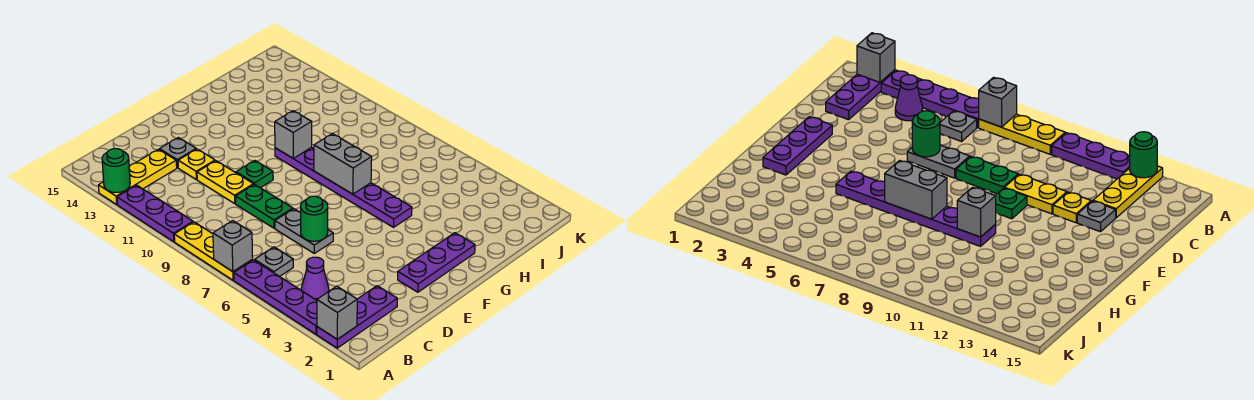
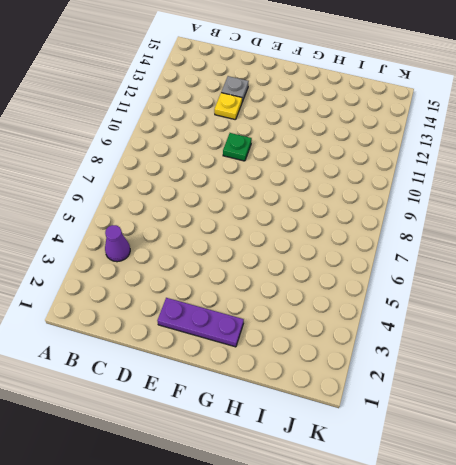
none -> purple 1x3 plate [317,286,397,348]
none -> purple 1x4 plate [234,260,317,334]
none -> yellow 1x3 plate [174,222,253,280]

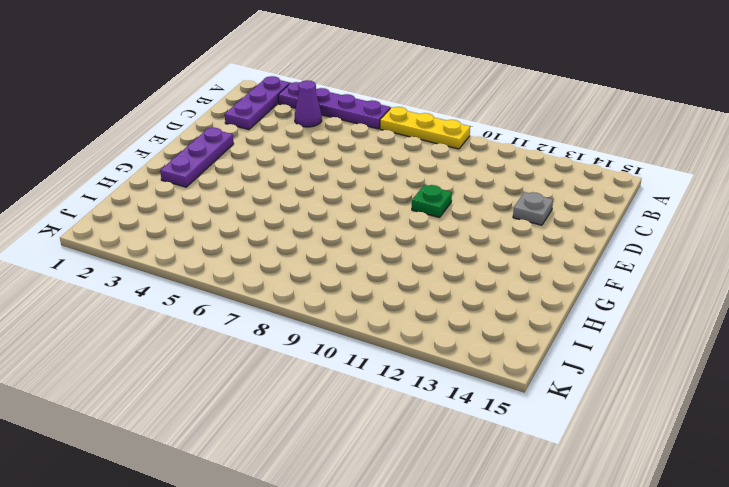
none -> purple 1x3 plate [117,185,193,242]
none -> yellow 1x3 plate [98,149,177,204]
none -> grey 1x1 plate [255,247,293,277]

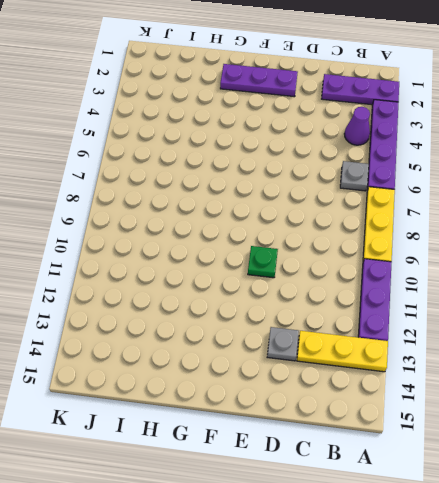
none -> grey 1x2 plate [275,209,333,253]
none -> green 1x2 plate [236,184,293,228]
none -> yellow 1x2 plate [197,161,253,203]

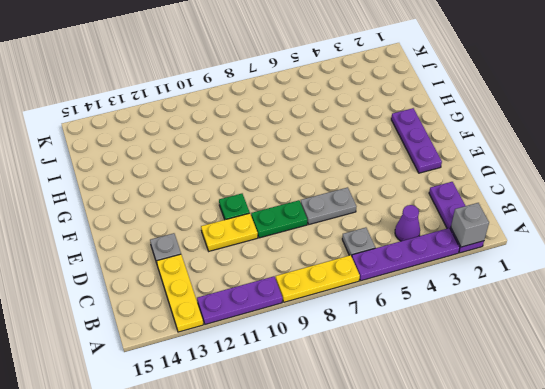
none -> yellow 1x1 plate [178,149,215,180]
none -> purple 1x6 plate [275,147,412,227]
none -> grey 1x1 brick [213,221,253,272]

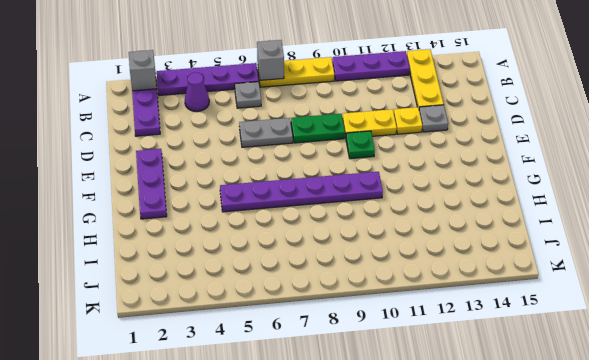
none -> green 1x1 round brick [102,149,130,192]
none -> green 1x1 round brick [301,196,328,241]
none -> grey 1x2 brick [314,134,372,194]

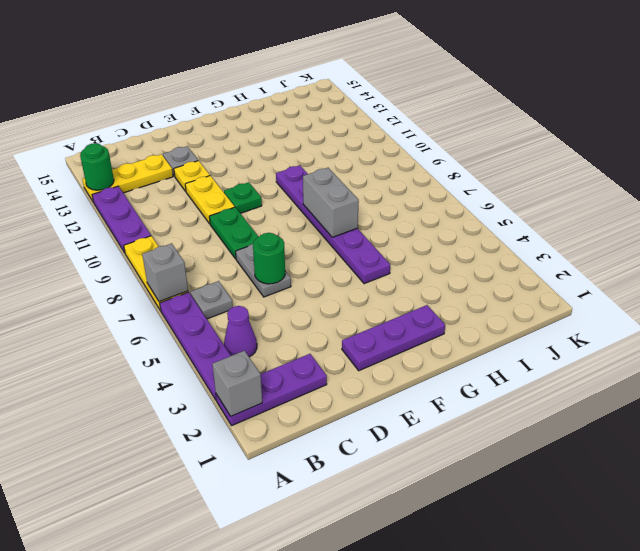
none -> grey 1x1 brick [275,111,312,158]

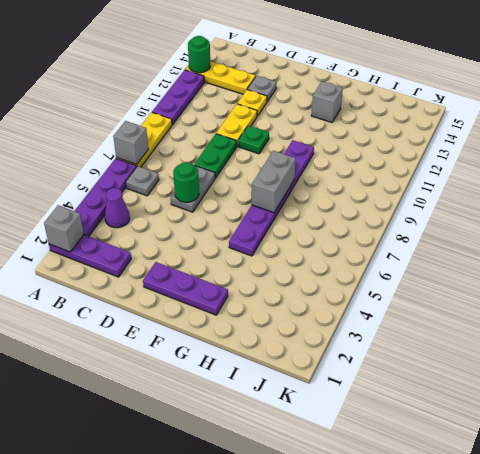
grey 1x1 brick [311,81,343,122] -> grey 1x1 brick moved to [275,111,312,158]

